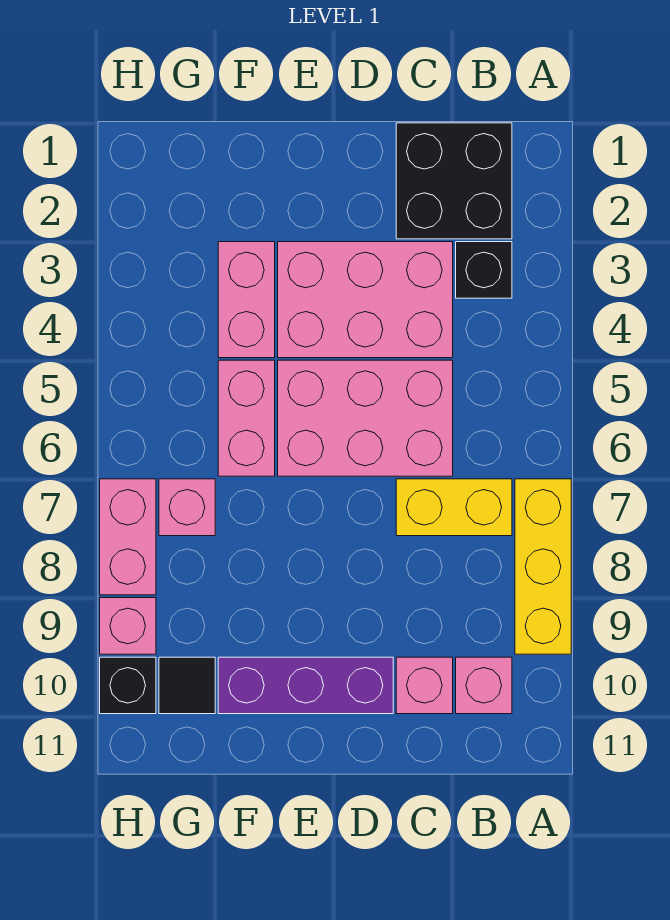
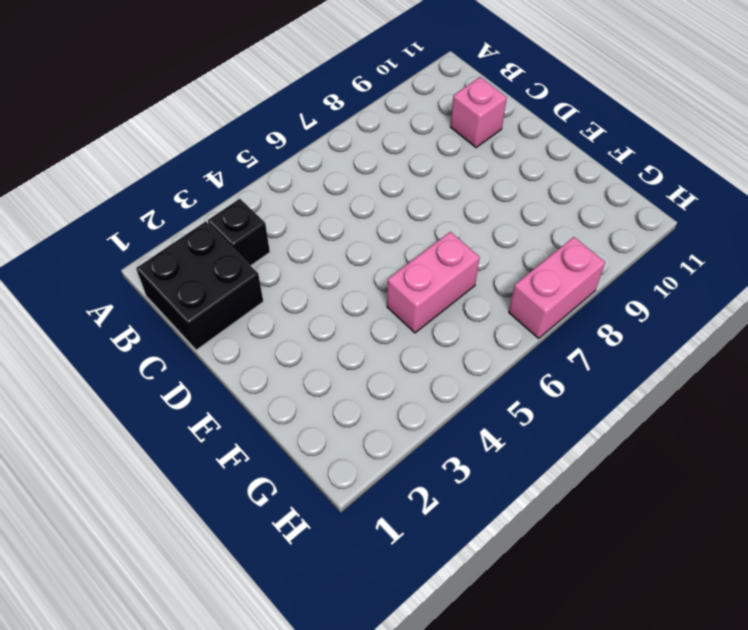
none -> yellow 1x3 brick [515,479,571,654]
none -> yellow 1x2 brick [396,479,512,536]
none -> pink 1x1 brick [456,657,512,714]

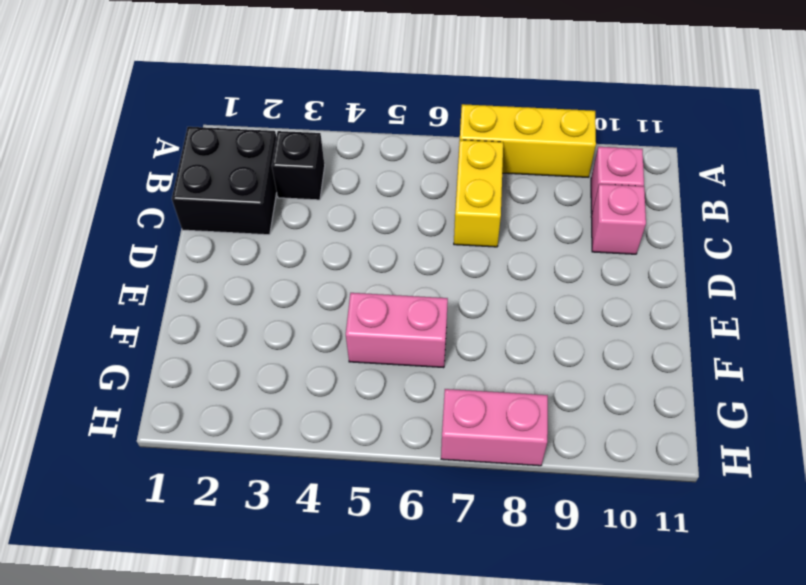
none -> pink 2x3 brick [278,242,453,358]
none -> pink 2x3 brick [278,360,453,476]
none -> purple 1x3 brick [218,657,393,714]

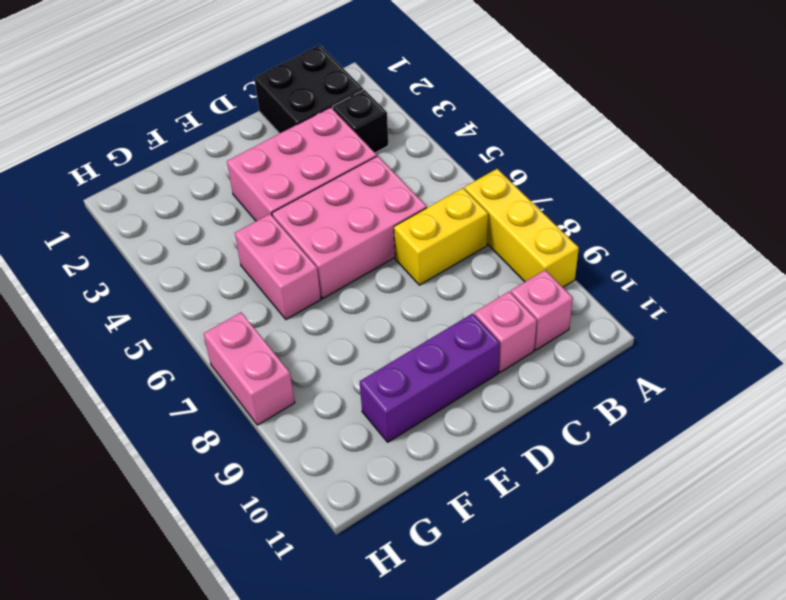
none -> pink 1x2 brick [218,242,275,358]
none -> pink 1x1 brick [159,479,215,536]
none -> black 1x1 tile [159,657,215,714]

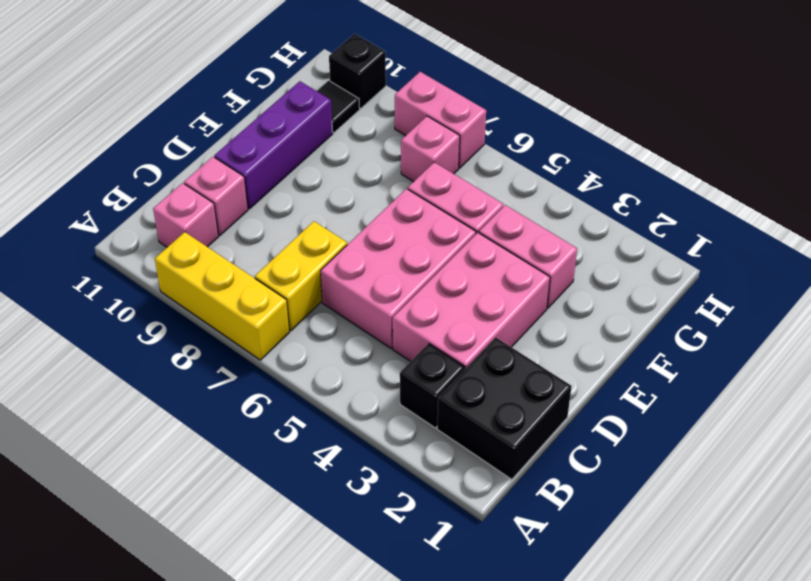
none -> pink 1x1 brick [100,598,156,654]

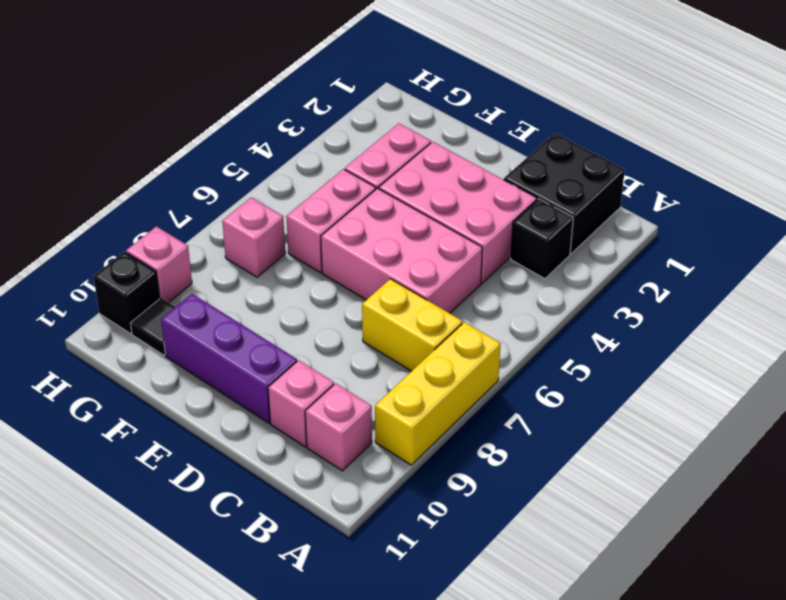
none -> pink 1x2 brick [100,479,156,595]

